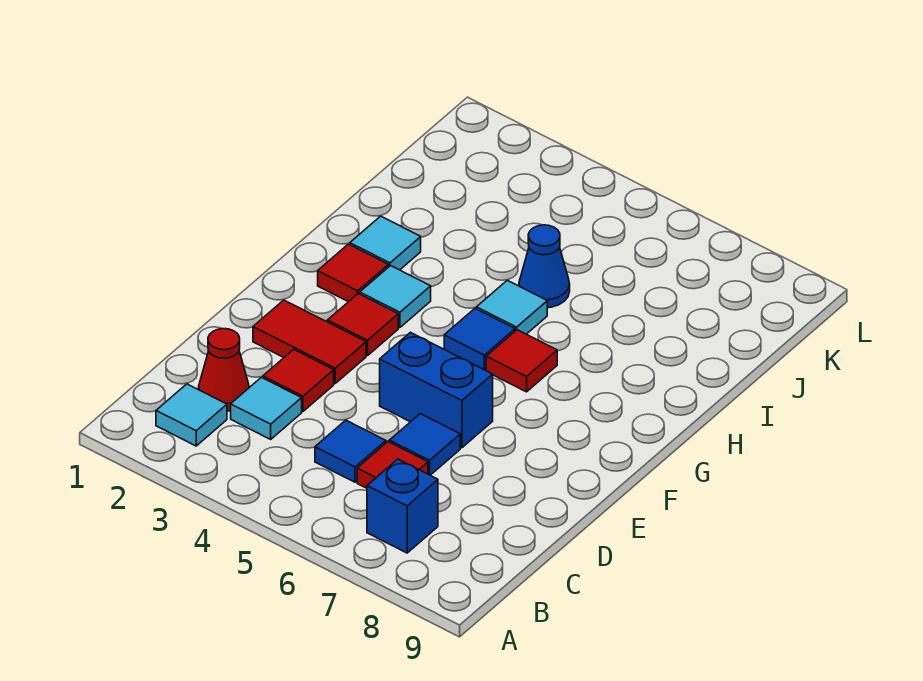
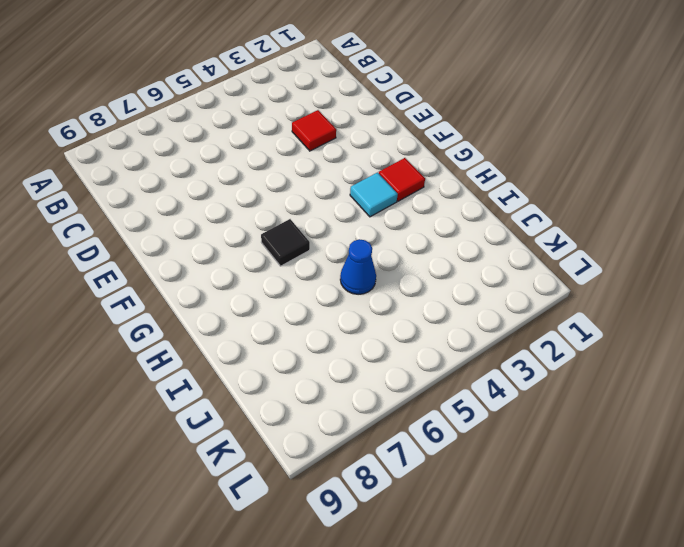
black 1x1 tile [261,219,310,266] -> red 1x1 tile [486,330,557,392]
none -> cyan 1x1 tile [156,384,227,446]
none -> blue 1x1 brick [367,459,438,553]
none -> red 1x1 cone [199,329,249,411]

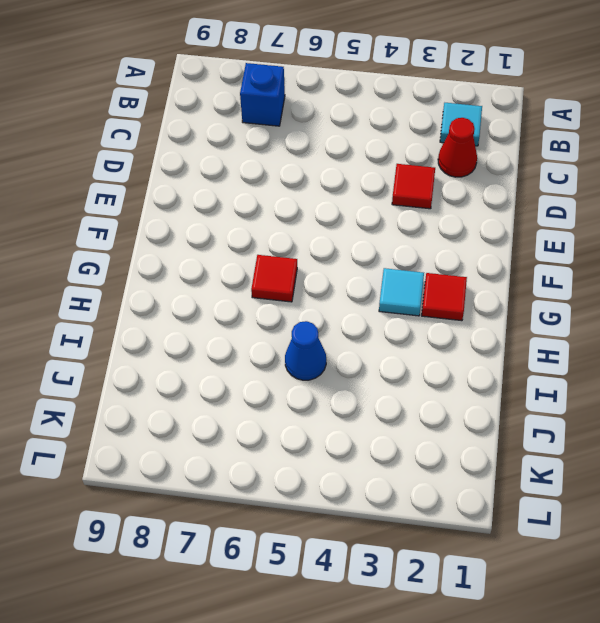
none -> cyan 1x1 tile [231,377,302,439]
none -> blue 1x1 tile [315,420,386,482]
none -> red 1x1 tile [357,442,428,488]

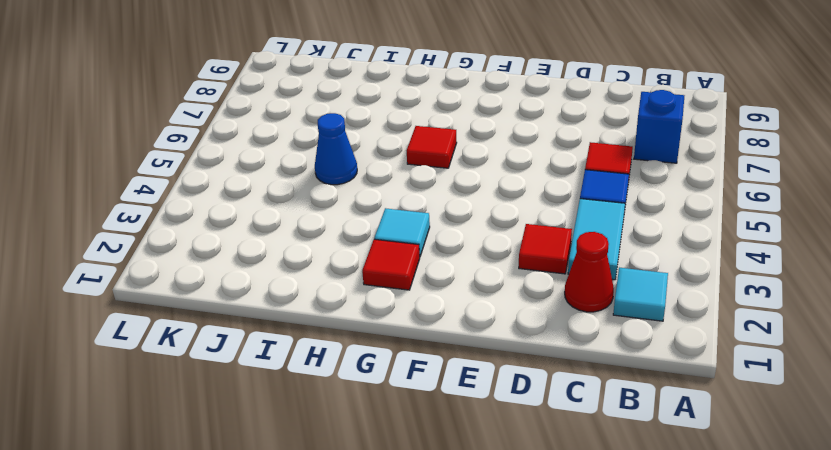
cyan 1x2 tile [568,199,625,280] -> cyan 1x1 tile [231,377,302,439]
none -> blue 1x1 tile [389,414,460,475]
none -> red 1x2 tile [253,300,366,383]
none -> blue 1x2 brick [380,332,493,448]

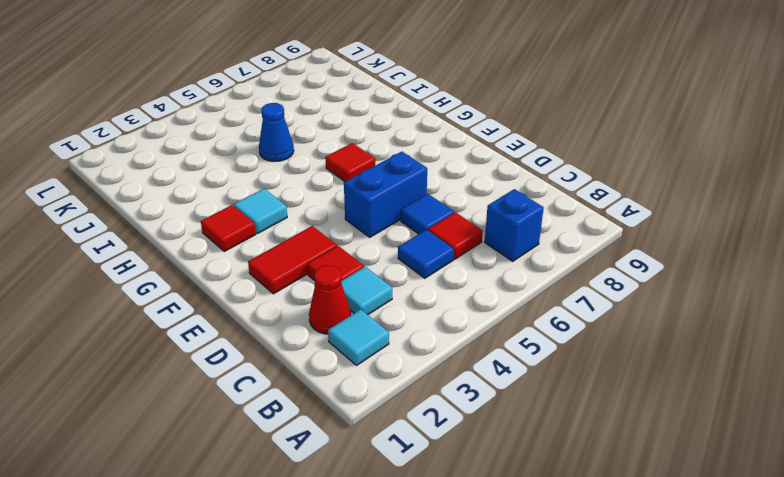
none -> red 1x1 tile [327,294,398,356]
none -> blue 1x1 tile [444,309,515,370]
none -> cyan 1x1 tile [350,216,421,270]

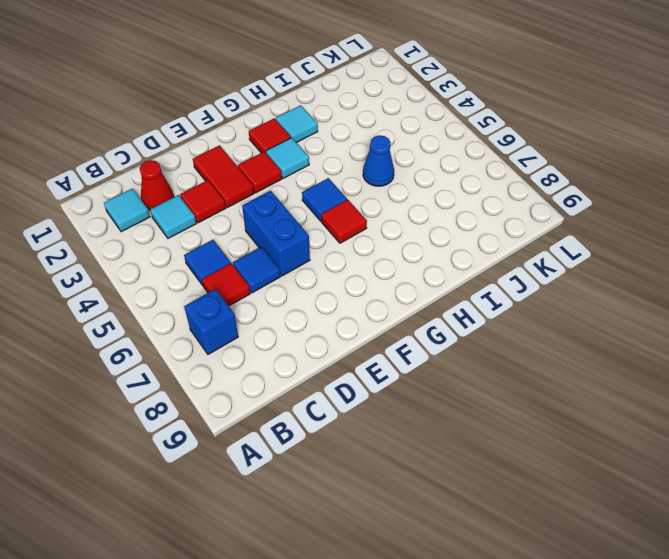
none -> cyan 1x1 tile [476,280,547,334]

